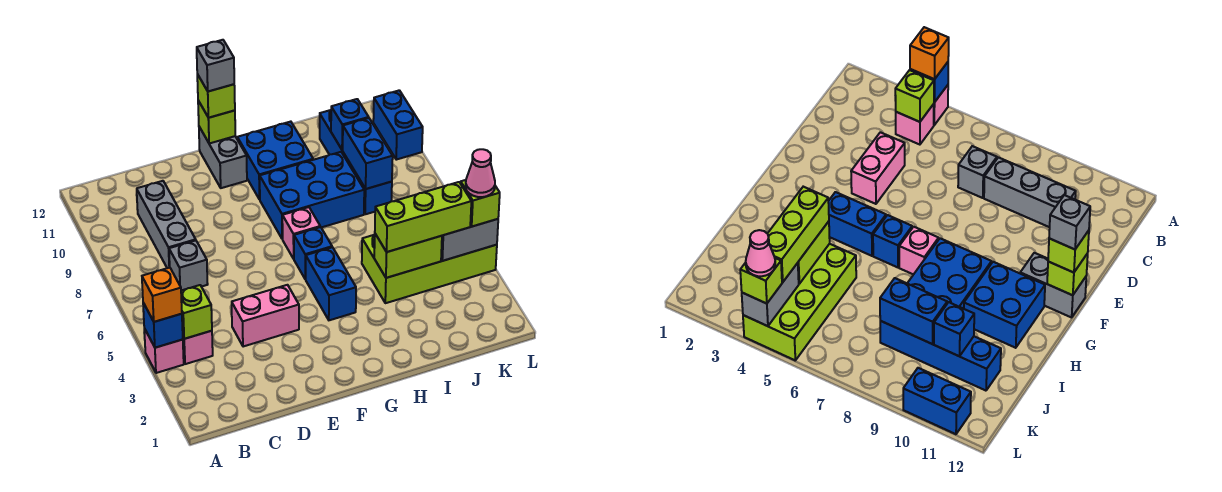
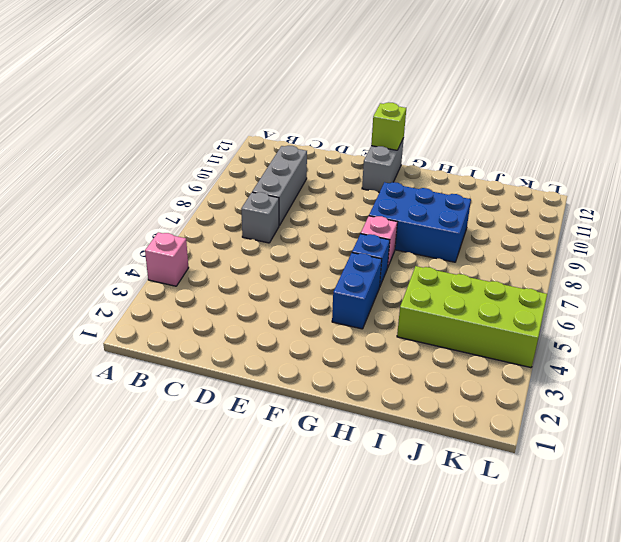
none -> pink 1x1 brick [183,331,213,364]
none -> pink 1x2 brick [232,285,299,347]
none -> blue 2x2 brick [237,122,313,200]

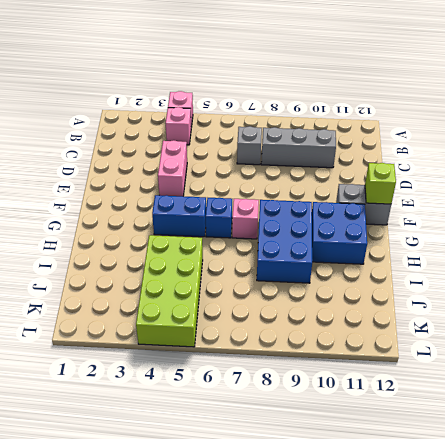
none -> blue 1x4 brick [320,110,392,214]
none -> blue 1x2 brick [373,90,423,160]
none -> blue 1x1 brick [143,303,183,348]

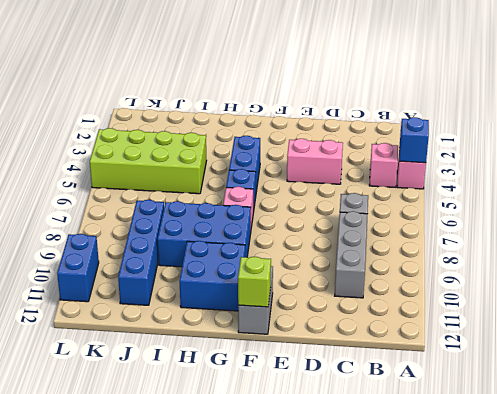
none -> lime 1x1 brick [181,285,212,339]
none -> lime 1x2 brick [374,234,442,278]
none -> blue 1x2 brick [343,118,393,189]

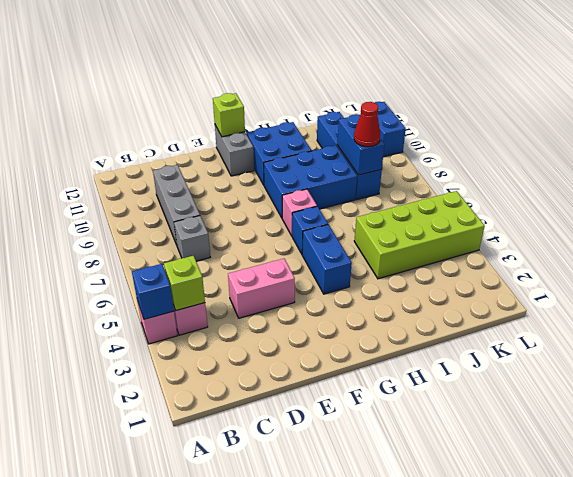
red 1x1 cone [354,102,380,147] -> none
none -> lime 1x2 brick [374,234,442,278]
none -> blue 1x1 brick [331,99,369,150]
none -> grey 1x2 brick [441,219,498,261]

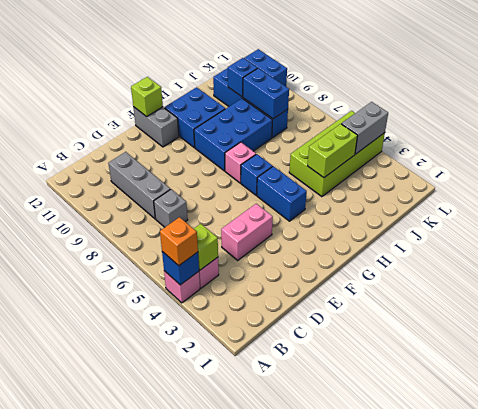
none -> lime 1x1 brick [197,74,235,118]
none -> lime 1x3 brick [375,182,471,252]
none -> lime 1x1 brick [461,180,500,226]

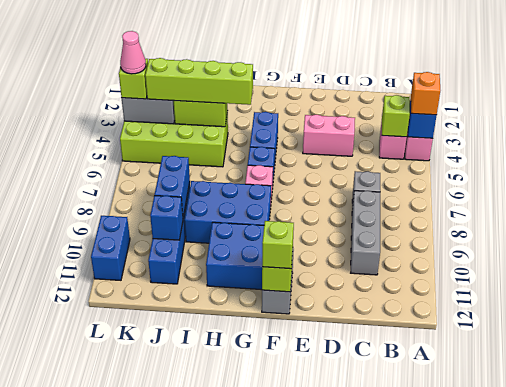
lime 1x4 brick [145,58,253,105] -> lime 1x3 brick [375,182,471,252]
none -> grey 1x1 brick [197,40,234,91]

